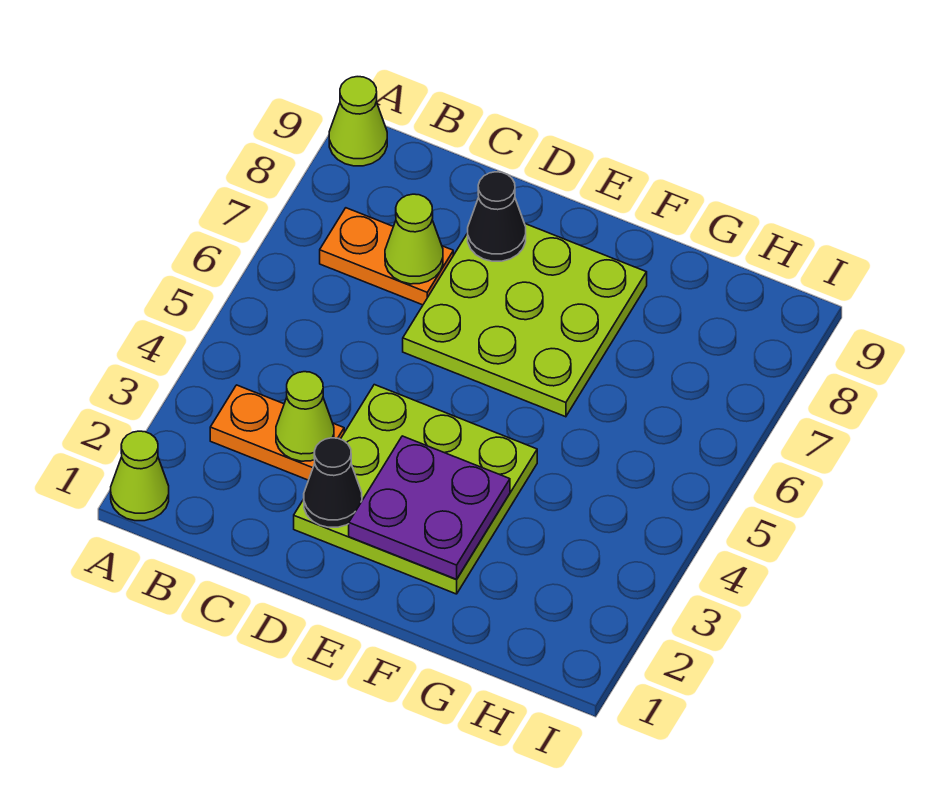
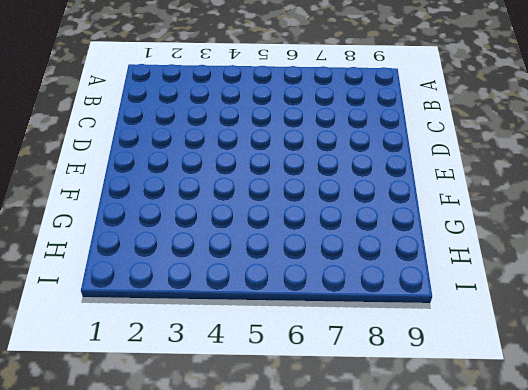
none -> lime 1x1 cone [111,431,169,521]
none -> lime 1x1 cone [329,77,387,166]

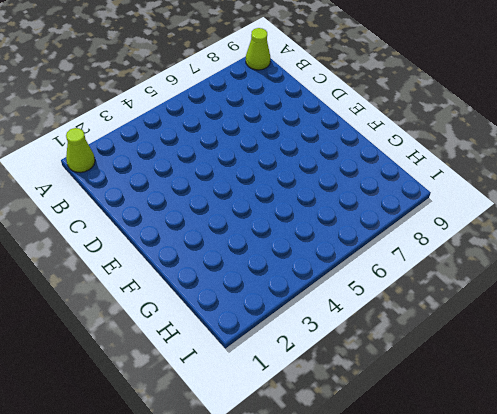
none -> orange 1x2 plate [210,385,344,480]
none -> orange 1x2 plate [320,208,453,305]

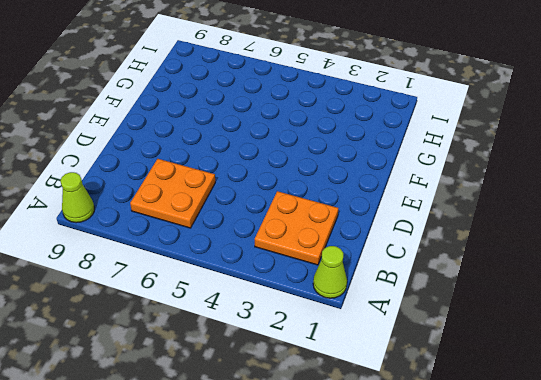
orange 2x2 plate [255,191,338,265] -> orange 1x2 plate [210,385,344,480]
orange 2x2 plate [130,159,215,228] -> orange 1x2 plate [320,208,453,305]
none -> lime 3x3 plate [294,385,537,594]
none -> lime 3x3 plate [403,224,647,417]

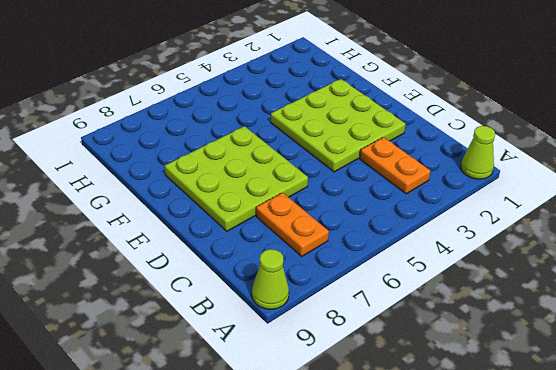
none -> lime 1x1 cone [276,372,334,461]
none -> lime 1x1 cone [385,194,443,284]

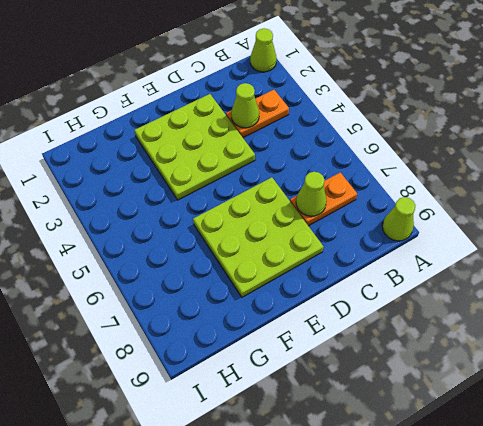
none -> black 1x1 cone [304,438,362,527]
none -> black 1x1 cone [468,172,526,261]

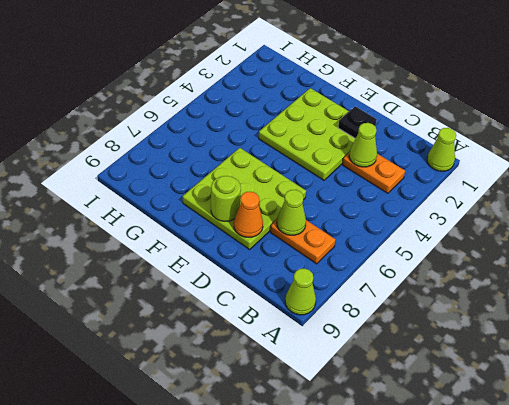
black 1x1 plate [338,106,377,139] -> black 1x1 cone [304,438,362,527]
orange 1x1 cone [234,192,263,237] -> black 1x1 cone [468,172,526,261]
lime 1x1 round brick [211,176,241,221] -> none
none -> purple 2x2 plate [349,436,510,579]

